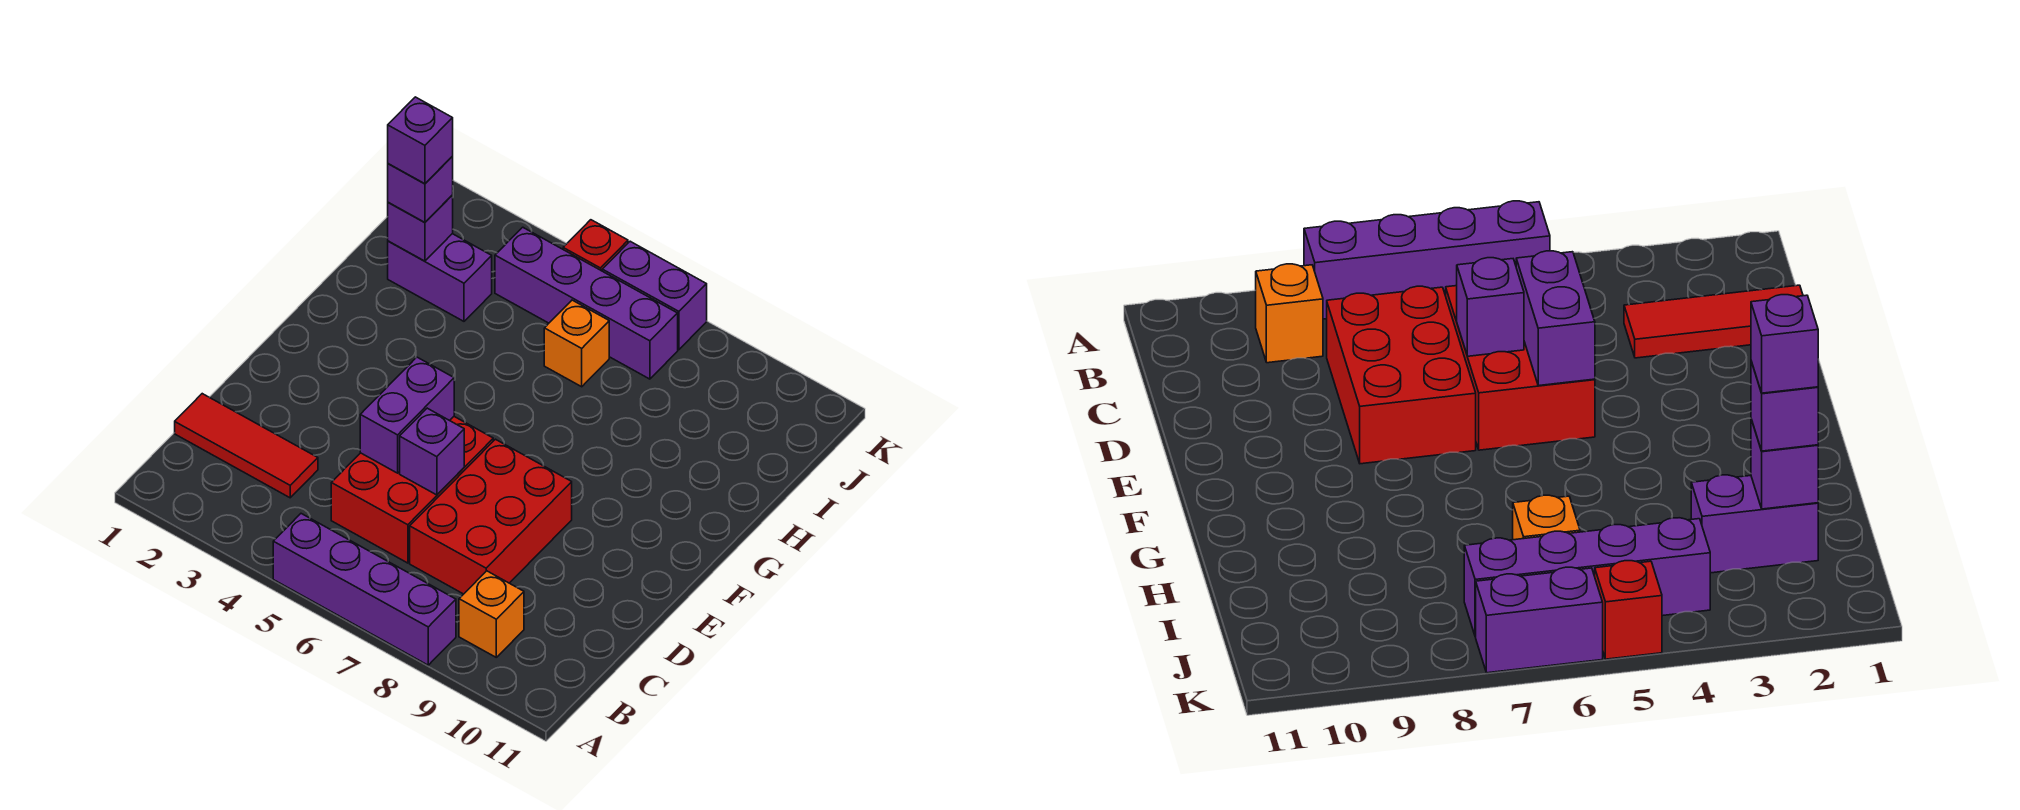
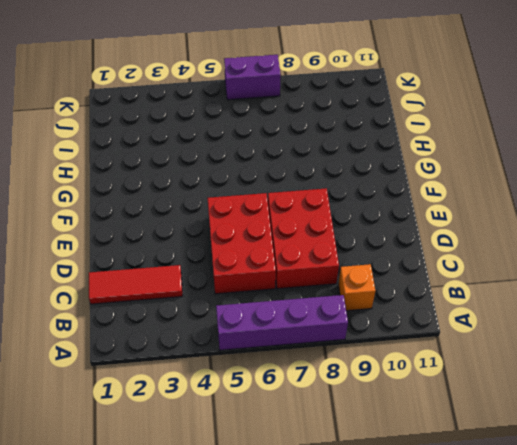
none -> purple 1x2 brick [388,234,492,321]
none -> orange 1x1 brick [544,300,609,387]
none -> purple 1x4 brick [495,227,678,379]

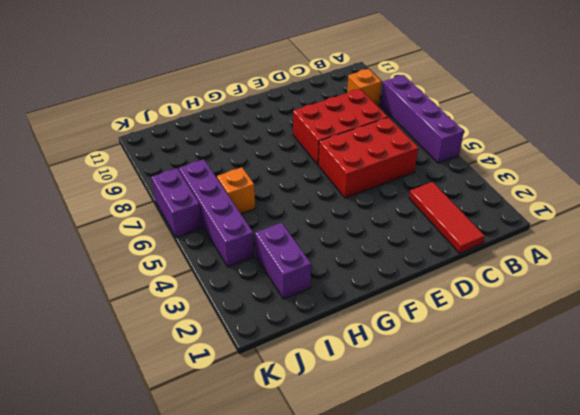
none -> red 1x1 brick [563,220,628,271]
none -> purple 1x2 brick [360,357,454,473]
none -> purple 1x1 brick [400,408,464,495]

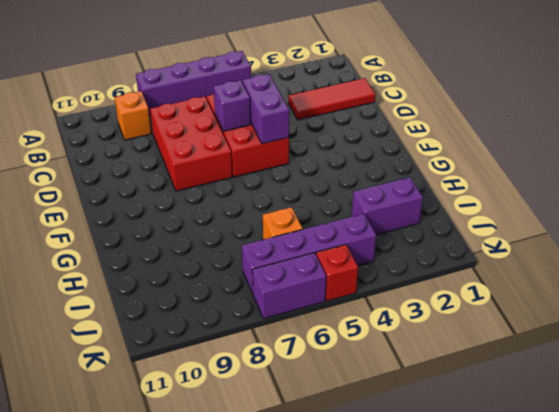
none -> purple 1x1 brick [388,195,453,261]
none -> purple 1x1 brick [388,157,453,223]
none -> purple 1x1 brick [388,97,453,184]

